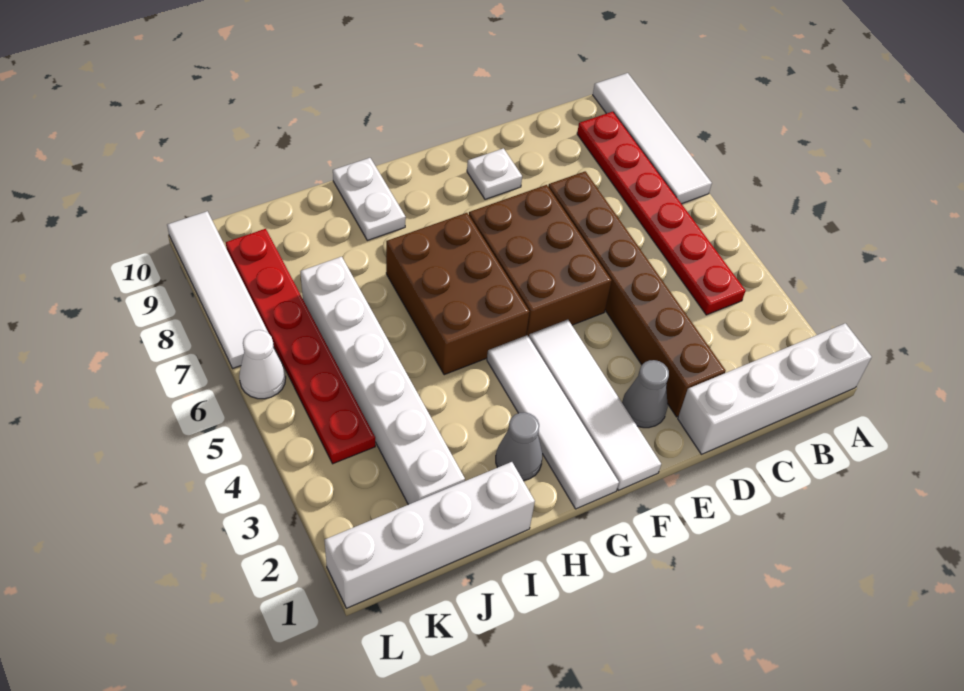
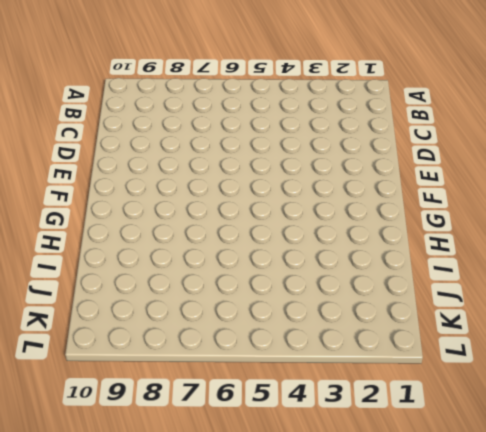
none -> white 1x4 brick [678,323,871,454]
none -> white 1x4 tile [593,73,712,204]
none -> red 1x6 plate [577,112,745,315]

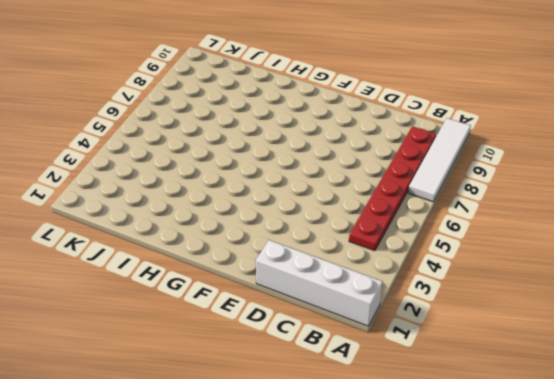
none -> brown 1x6 brick [548,171,726,417]
none -> grey 1x1 cone [622,360,669,428]
none -> brown 2x3 brick [469,185,612,337]

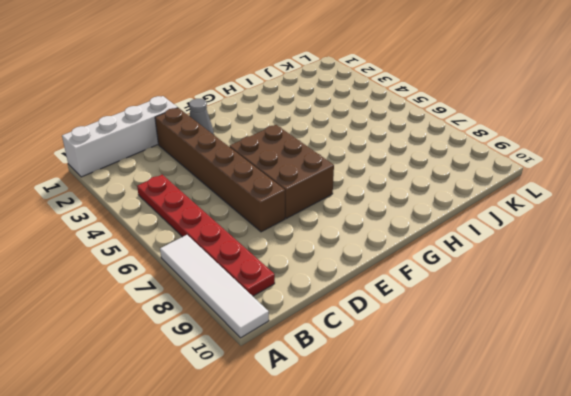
none -> white 1x1 plate [467,148,522,199]
none -> white 1x4 tile [529,320,661,490]
none -> white 1x4 tile [487,335,619,509]

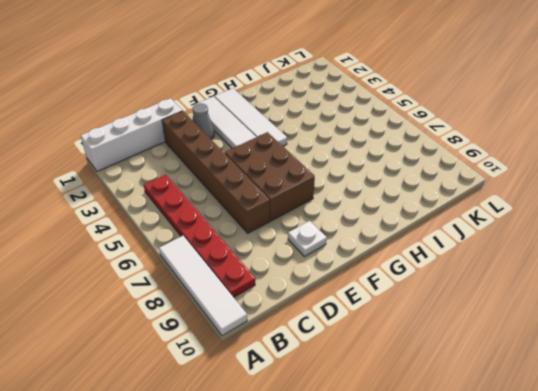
none -> brown 2x3 brick [386,213,529,375]
none -> grey 1x1 cone [496,412,542,481]
none -> white 1x2 plate [333,158,406,240]

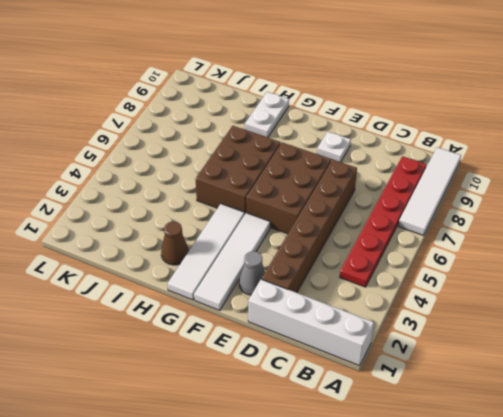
brown 1x1 cone [161,221,189,265] -> grey 1x1 cone [496,412,542,481]
none -> white 1x4 brick [324,462,535,608]
none -> white 1x6 brick [300,257,465,505]
none -> red 1x6 plate [226,229,375,464]

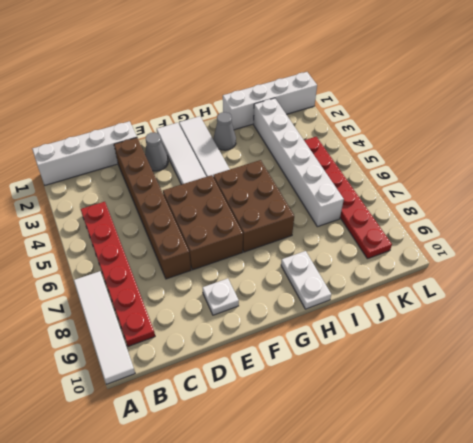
none -> white 1x1 cone [239,330,286,399]
none -> white 1x4 tile [167,211,274,368]

